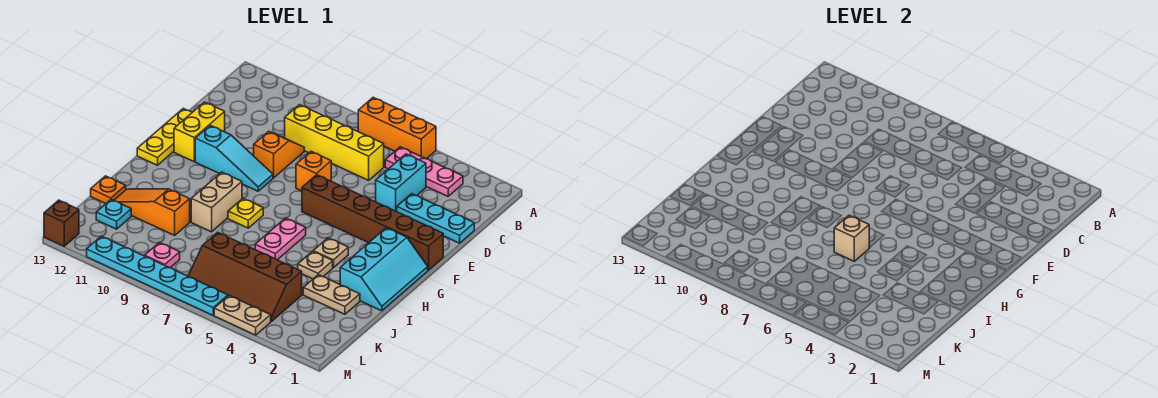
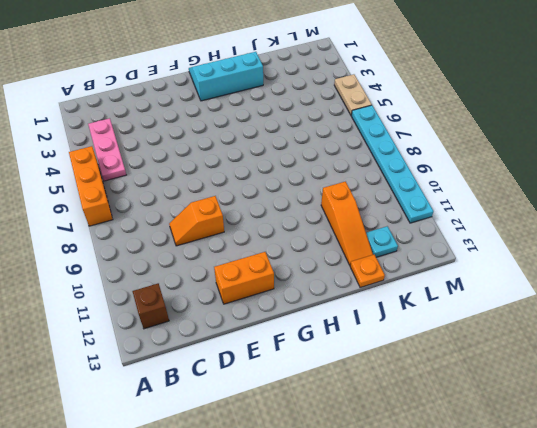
brown 1x1 brick [132,283,169,329] -> brown 1x1 brick moved to [44,200,79,246]
orange 1x2 brick [214,252,274,304] -> yellow 1x2 brick [174,102,225,162]
none -> cyan 1x2 brick [376,154,426,212]
none -> yellow 1x4 brick [285,105,384,180]
none -> cyan 1x3 plate [397,194,474,243]

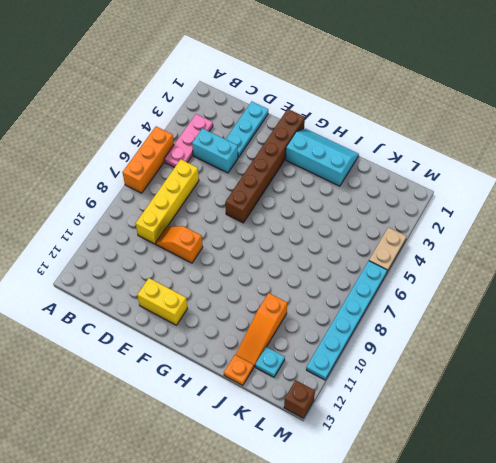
none -> orange 1x1 brick [296,152,331,191]
none -> yellow 1x3 plate [137,109,192,165]
none -> cyan 1x3 slope [195,125,273,191]

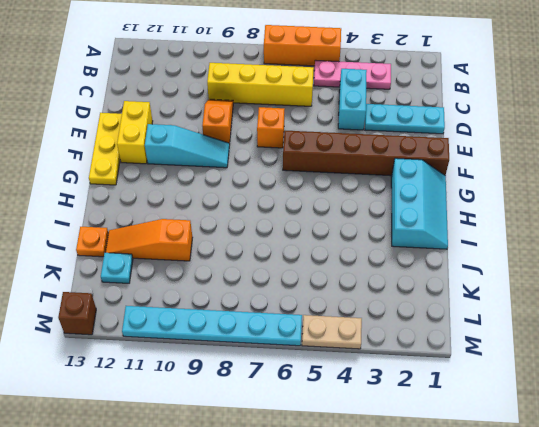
none -> tan 1x1 plate [313,238,348,268]
none -> pink 1x2 plate [255,218,306,260]
none -> yellow 1x1 plate [228,198,263,228]

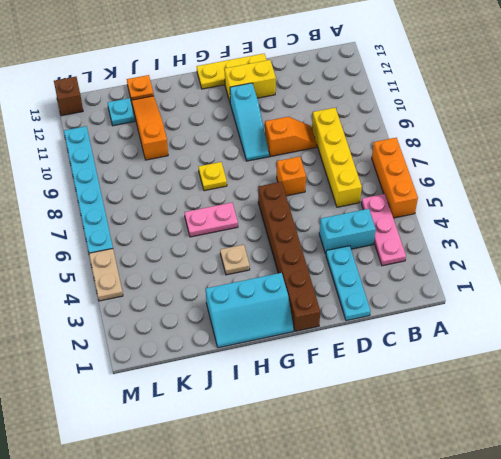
none -> tan 1x2 brick [191,172,242,232]
none -> tan 1x1 plate [298,251,333,279]
none -> tan 1x2 plate [303,275,360,314]

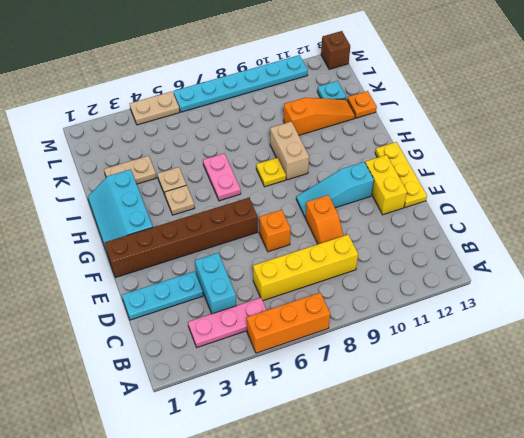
none -> brown 2x4 slope [188,232,302,321]
none -> pink 1x1 plate [145,243,180,268]
none -> tan 1x1 brick [834,215,869,261]

